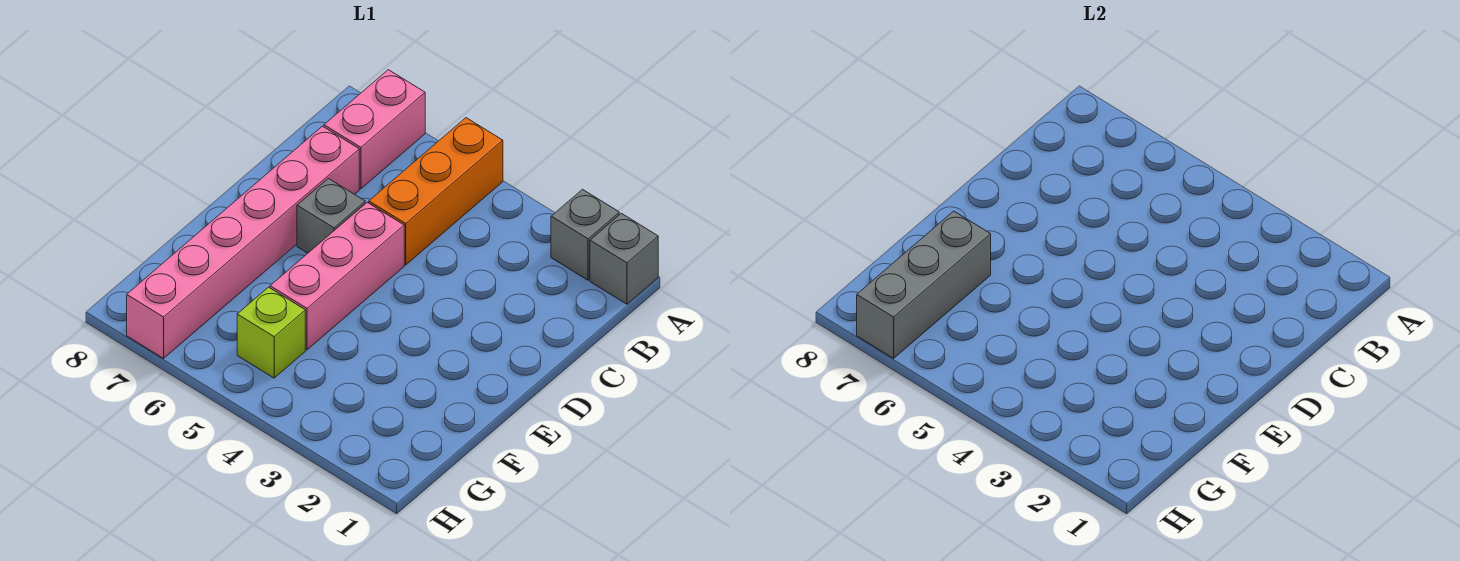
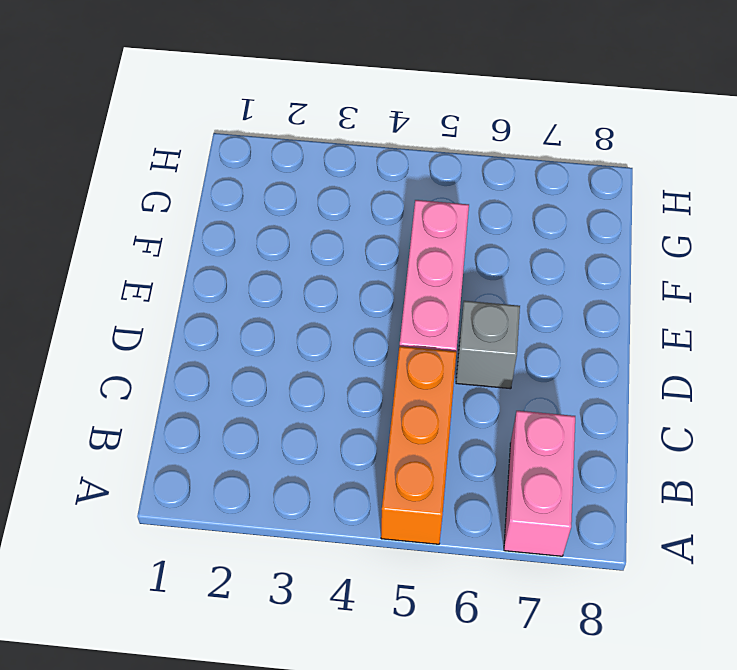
none -> grey 1x1 brick [590,213,658,304]
none -> grey 1x1 brick [551,189,619,280]

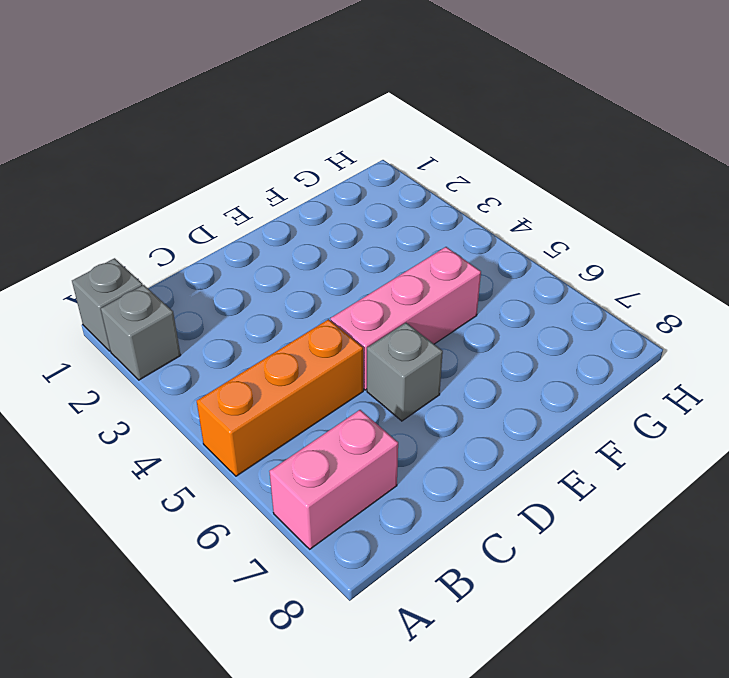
none -> pink 1x6 brick [127,126,359,358]
none -> lime 1x1 brick [237,287,305,378]

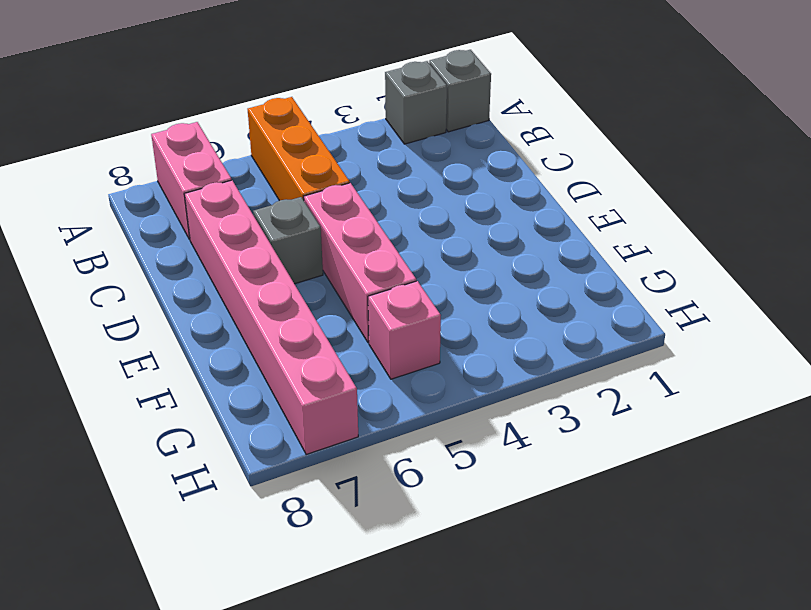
pink 1x1 brick [368,281,441,379] -> lime 1x1 brick [237,287,305,378]
none -> grey 1x3 brick [857,211,991,358]

